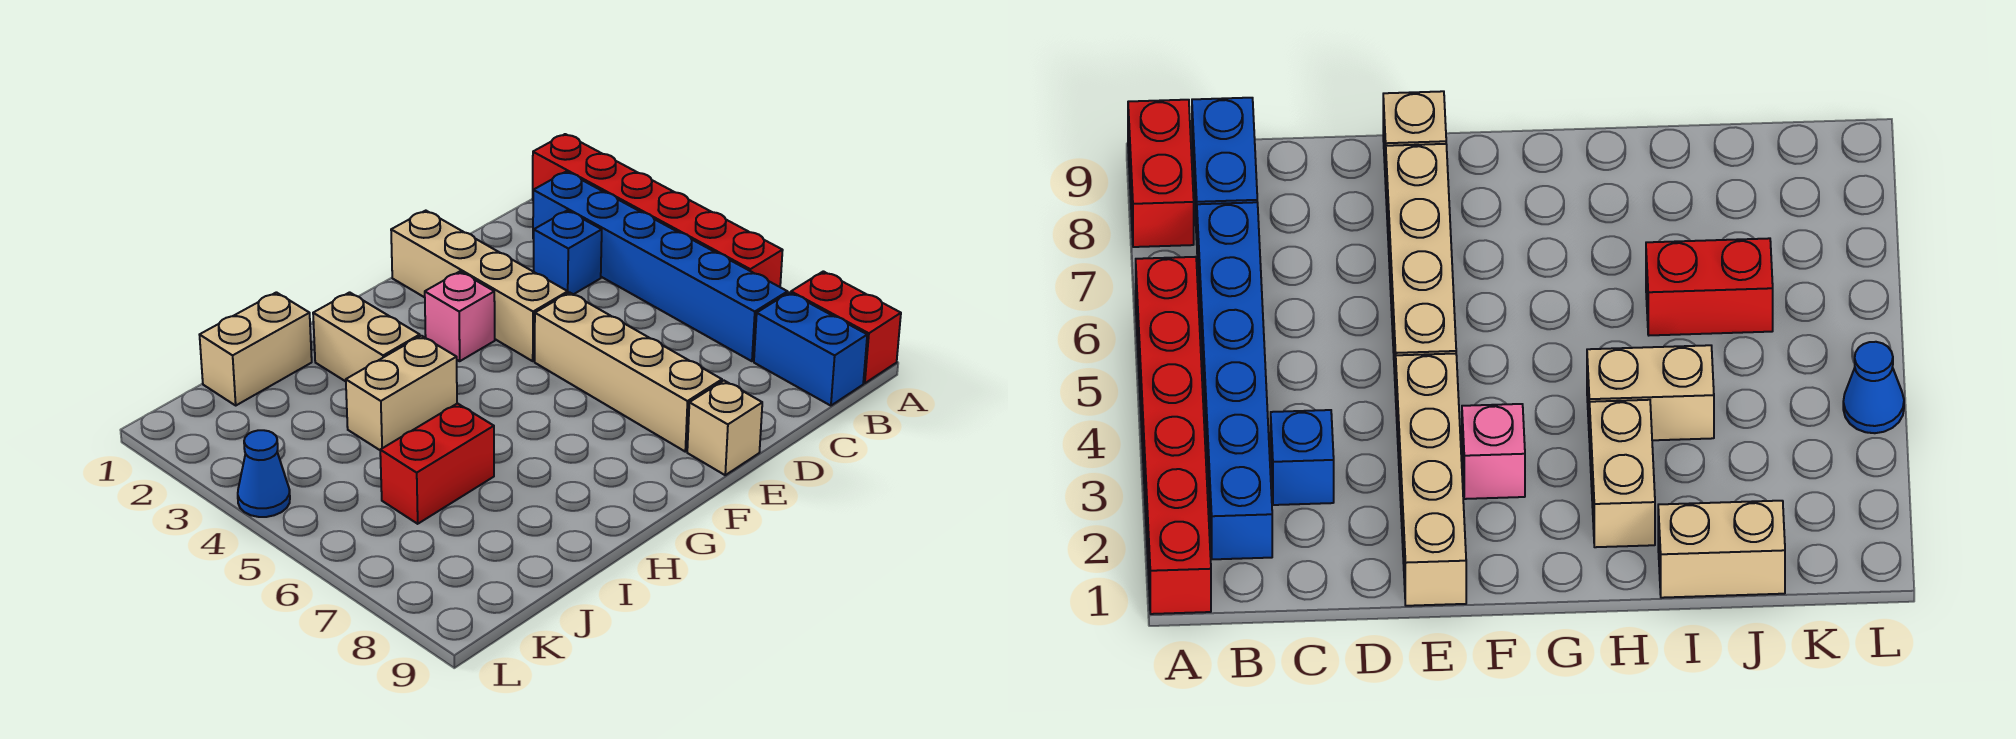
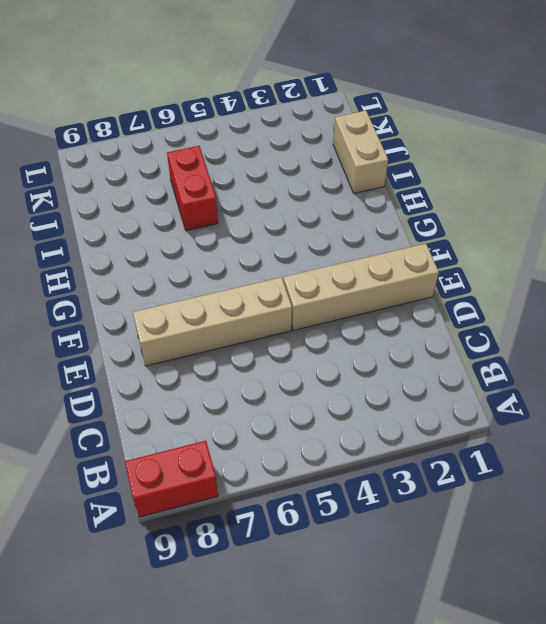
none -> red 1x6 brick [533,134,783,287]
none -> blue 1x6 brick [533,172,787,361]
none -> blue 1x2 brick [754,293,867,406]

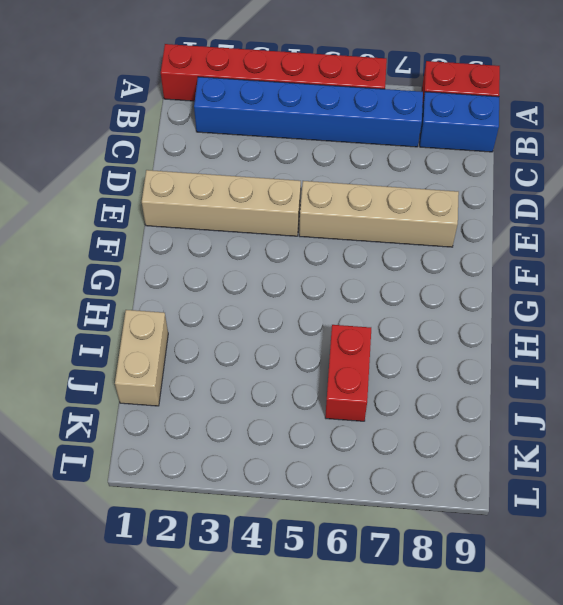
none -> blue 1x1 brick [534,210,602,294]
none -> tan 1x1 brick [687,381,762,475]
none -> pink 1x1 brick [425,272,495,361]

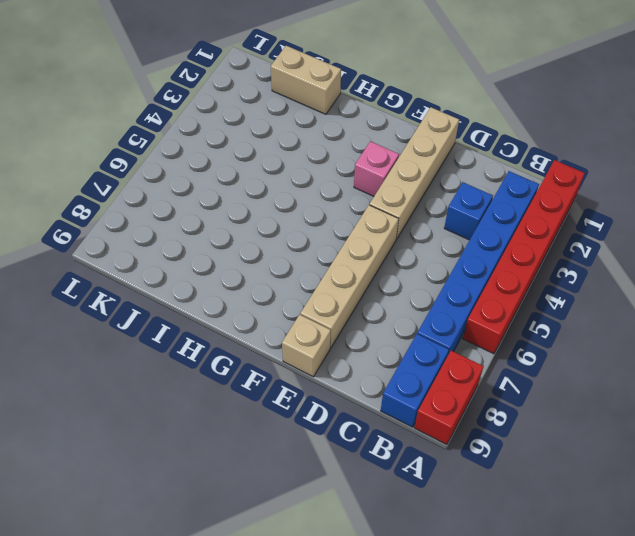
none -> tan 1x2 brick [313,292,420,381]
none -> tan 1x2 brick [346,336,457,450]
none -> red 1x2 brick [380,404,494,524]

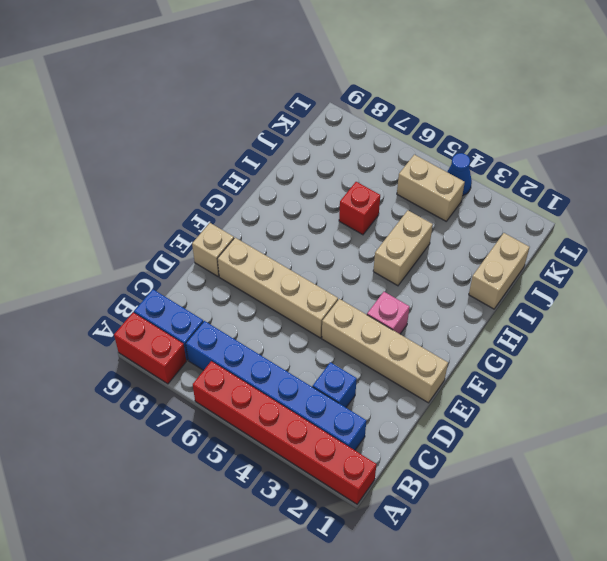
red 1x1 brick [339,182,380,235] -> red 1x2 brick [380,404,494,524]
tan 1x2 brick [397,155,465,221] -> tan 1x2 brick moved to [313,292,420,381]

